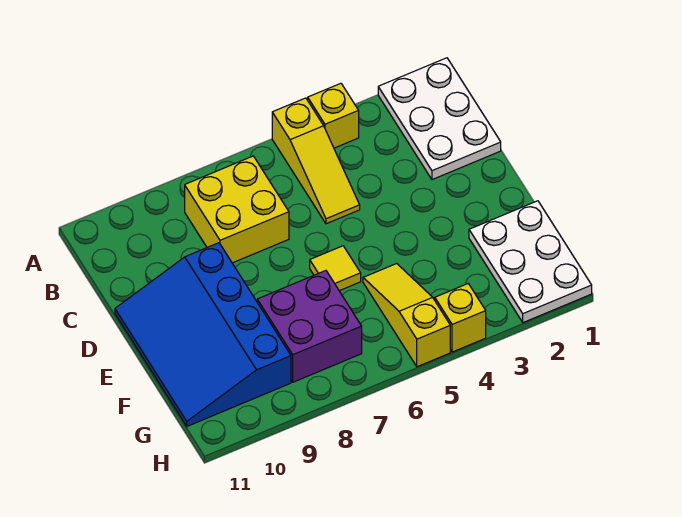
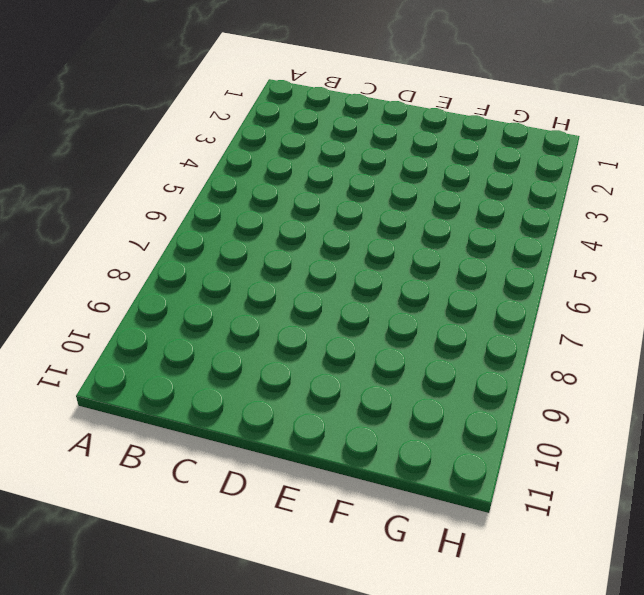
none -> white 2x3 plate [378,58,501,180]
none -> yellow 1x1 brick [308,83,359,148]

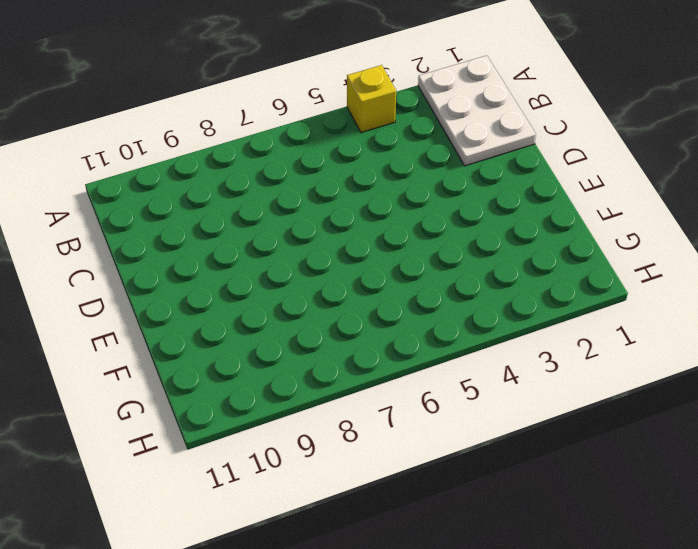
none -> yellow 1x3 slope [272,98,360,224]
none -> yellow 2x2 brick [185,156,289,263]

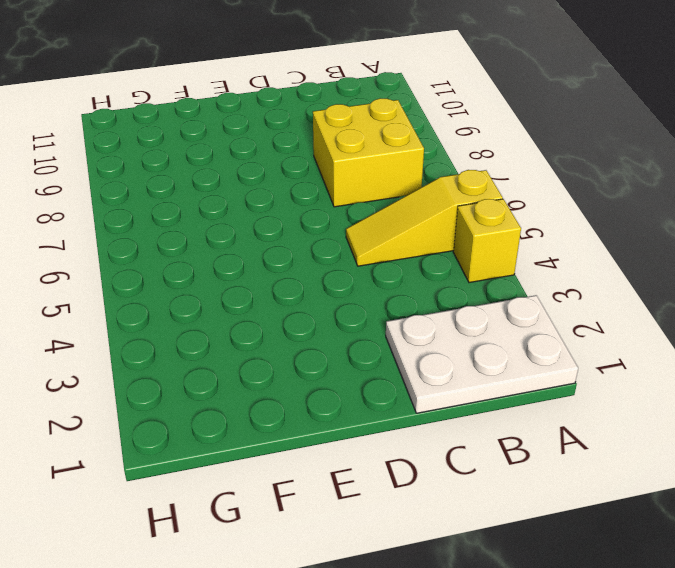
none -> blue 3x4 slope [115,243,291,426]
none -> yellow 1x1 tile [310,246,361,291]

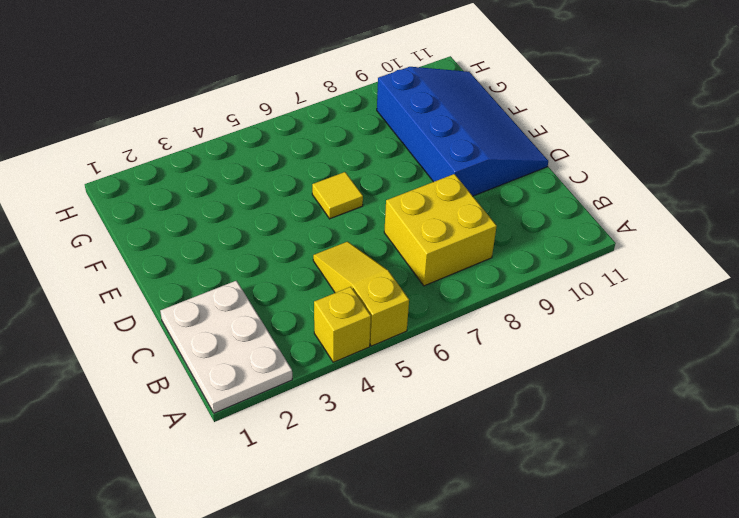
none -> white 2x3 plate [469,201,592,323]
none -> yellow 1x3 slope [363,264,450,367]

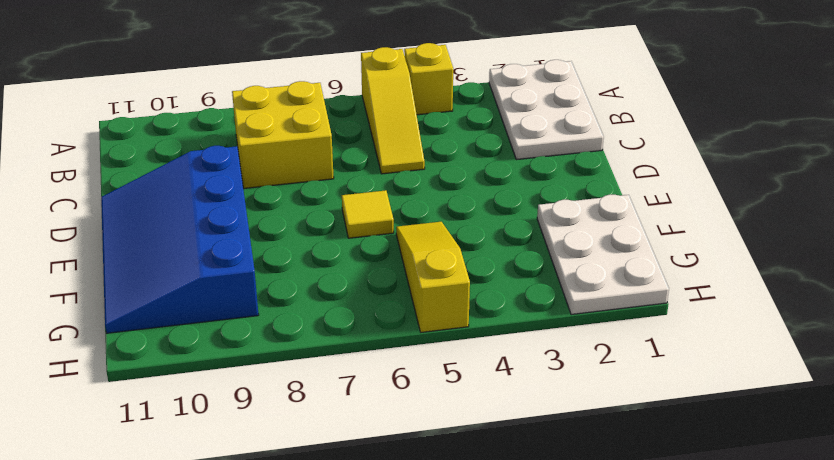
none -> purple 2x2 brick [257,271,362,382]
none -> yellow 1x1 brick [435,284,486,352]

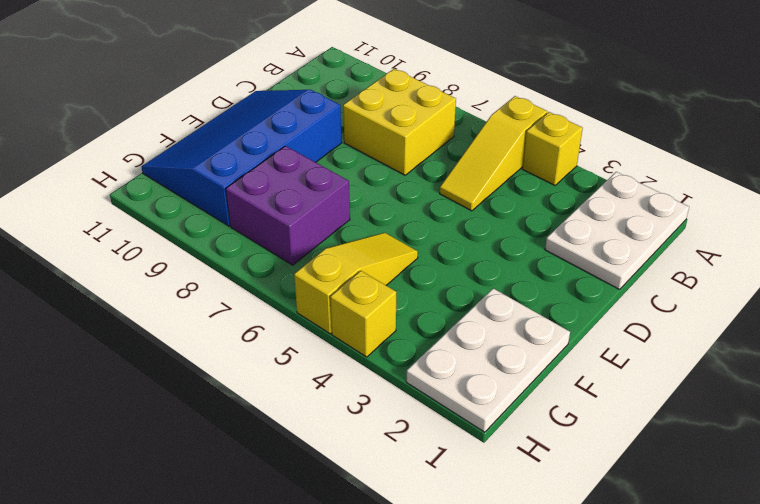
none -> yellow 1x1 tile [310,246,361,291]

